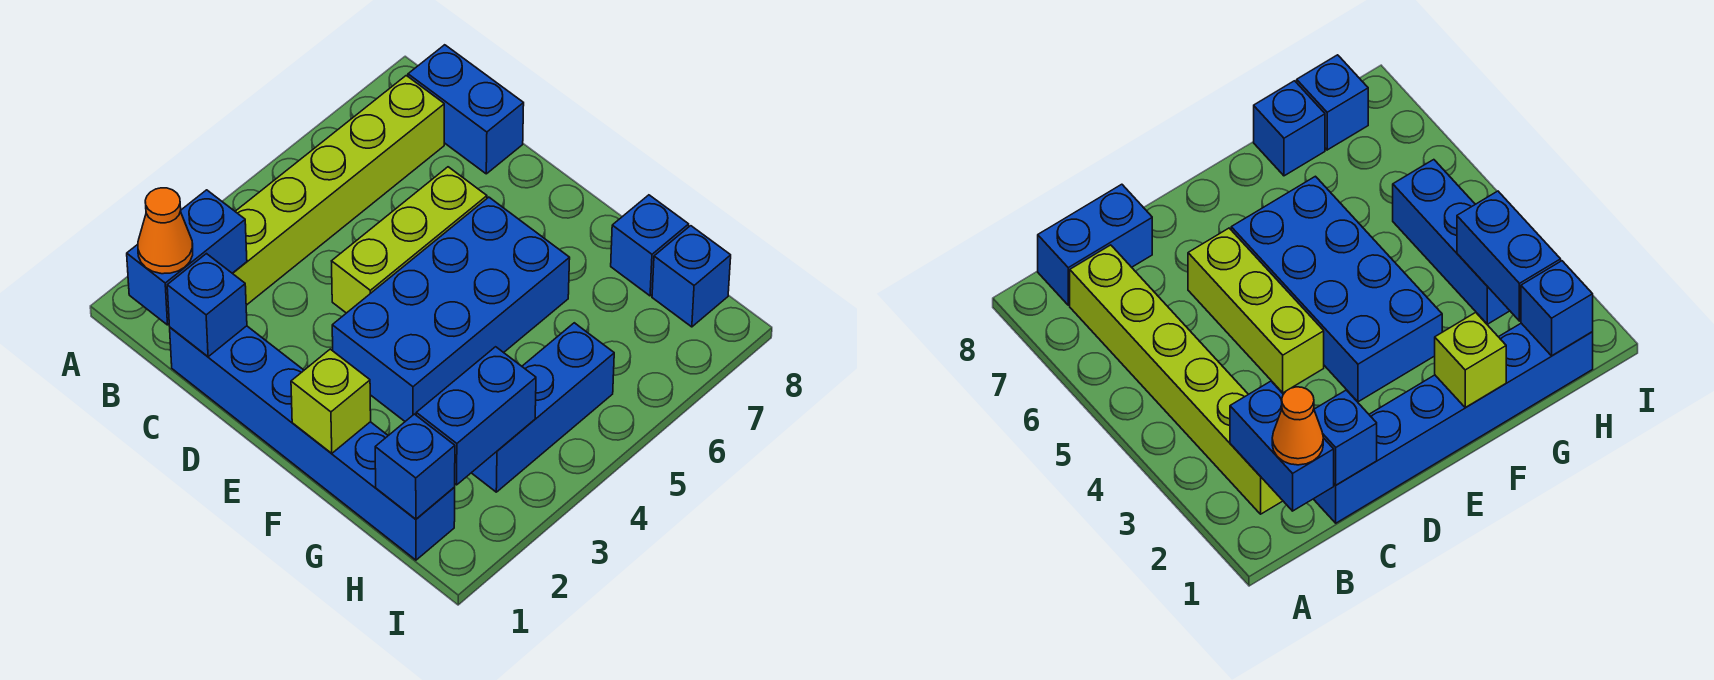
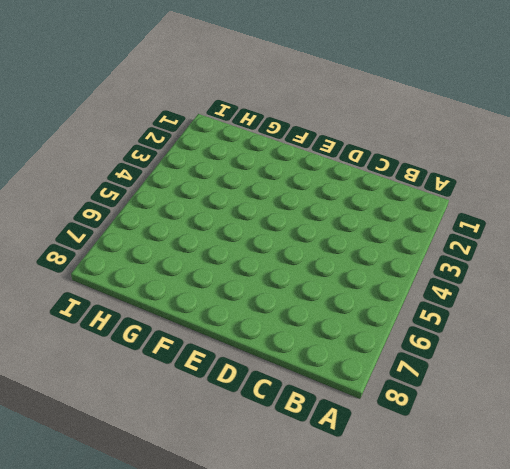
none -> lime 1x6 brick [233,76,444,305]
none -> blue 1x2 brick [408,45,524,174]
none -> blue 1x6 brick [170,326,455,560]

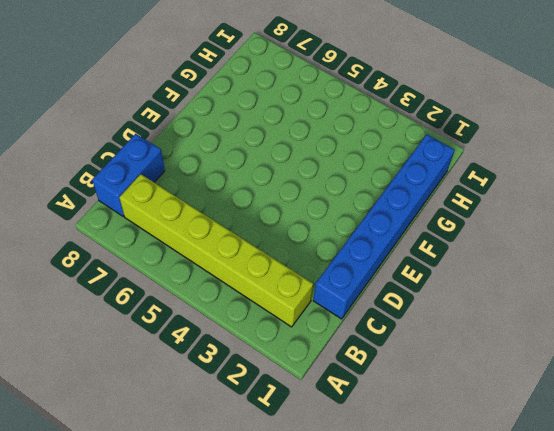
none -> lime 1x3 brick [332,167,487,313]
none -> blue 2x4 brick [332,197,570,421]
none -> blue 1x1 brick [611,195,689,296]

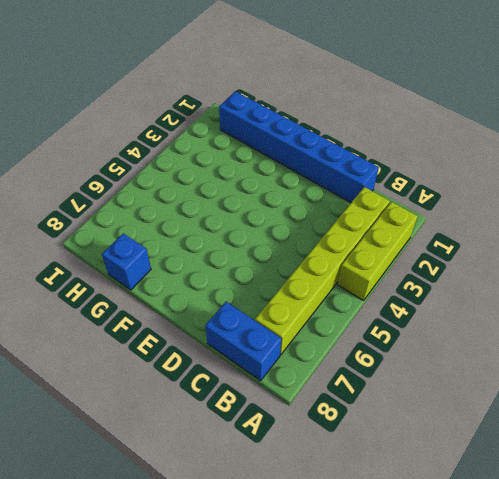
lime 1x3 brick [337,202,418,301] -> lime 1x3 brick moved to [332,167,487,313]
none -> blue 2x4 brick [332,197,570,421]
none -> blue 1x3 brick [472,323,614,492]
none -> blue 1x1 brick [652,226,731,327]

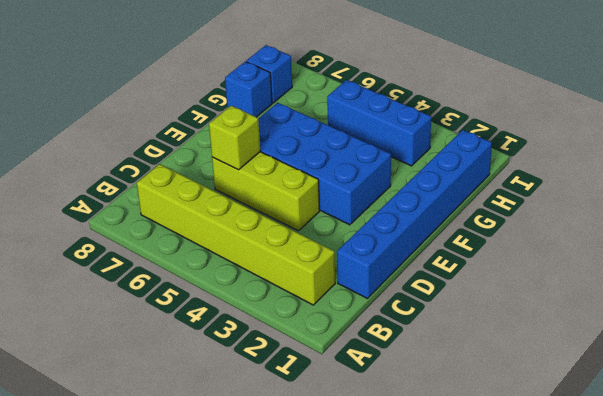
lime 1x1 brick [209,106,260,170] -> lime 1x1 brick moved to [291,349,371,453]
none -> blue 1x2 brick [408,45,524,174]
none -> blue 1x2 brick [127,190,247,325]
none -> blue 1x1 brick [167,254,247,357]

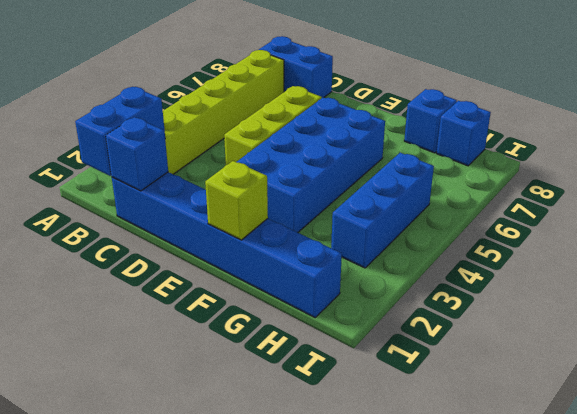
none -> blue 1x1 brick [375,414,455,519]
none -> blue 1x2 brick [416,347,536,485]
none -> orange 1x1 cone [138,188,193,274]

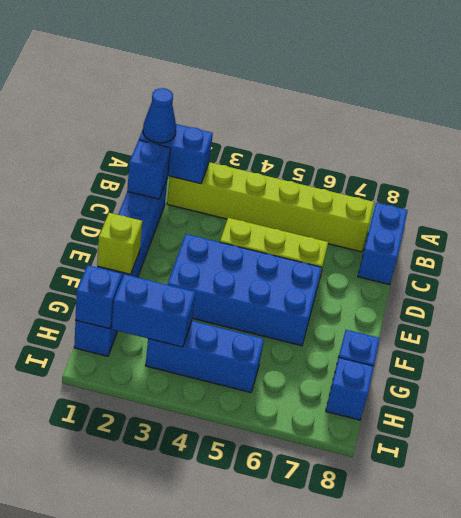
blue 1x1 cone [143,88,176,143] -> orange 1x1 cone [138,188,193,274]

